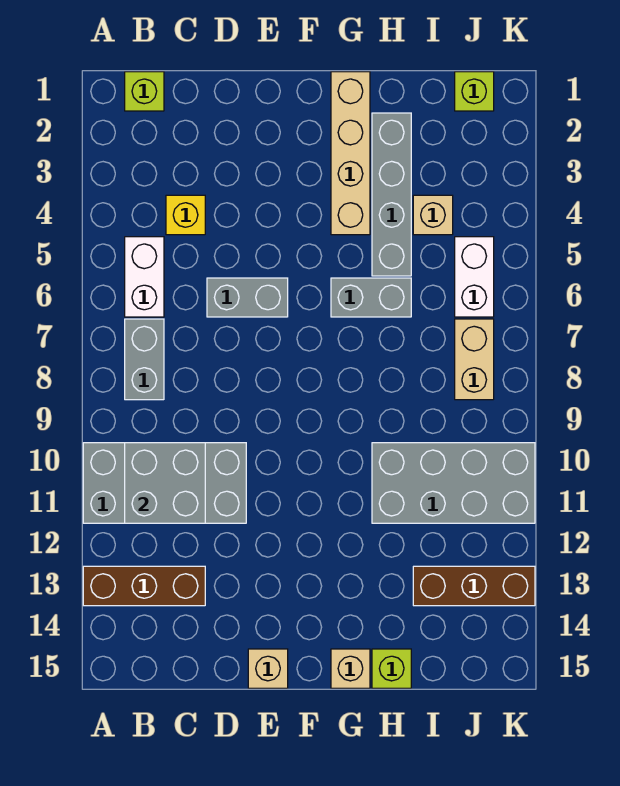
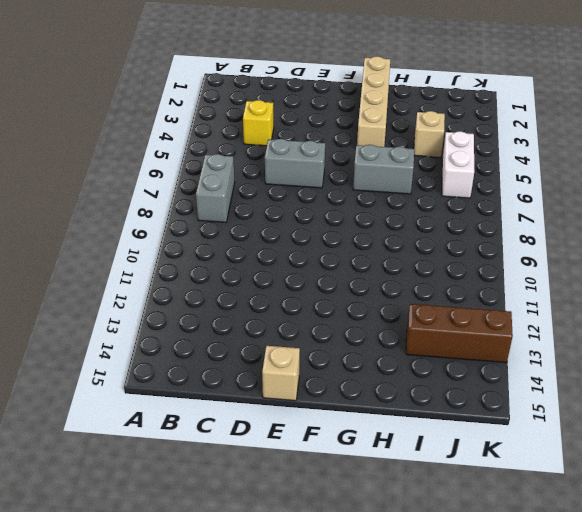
none -> grey 2x4 brick [83,443,246,523]
none -> brown 1x3 brick [83,566,205,606]
none -> lime 1x1 brick [125,72,164,111]

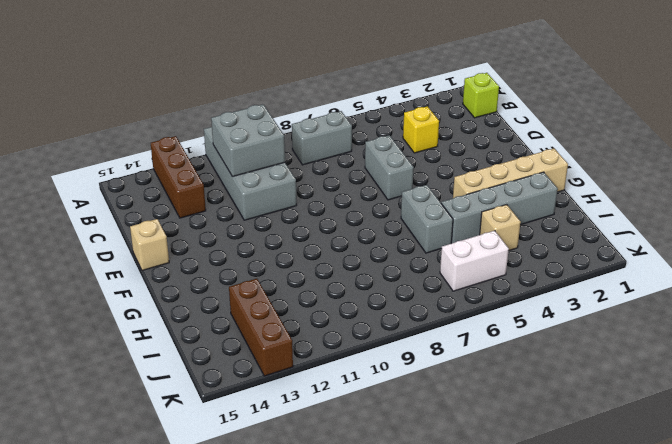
none -> white 1x2 brick [125,237,164,317]
none -> tan 1x1 brick [331,649,370,688]
none -> grey 2x4 brick [372,443,535,523]

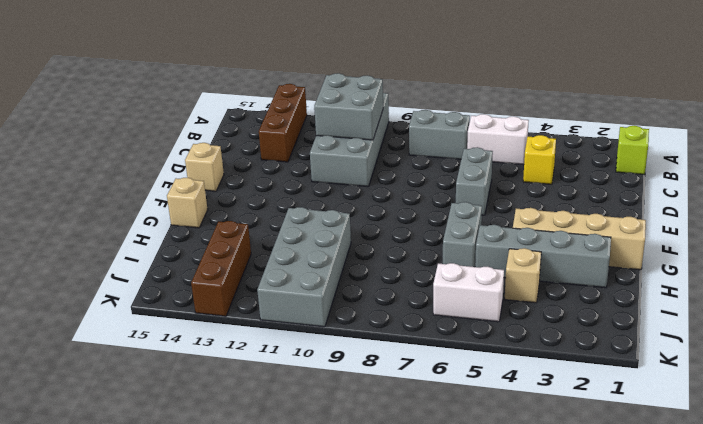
none -> lime 1x1 brick [372,649,411,688]
none -> lime 1x1 brick [455,72,494,111]
none -> tan 1x2 brick [455,319,494,400]

